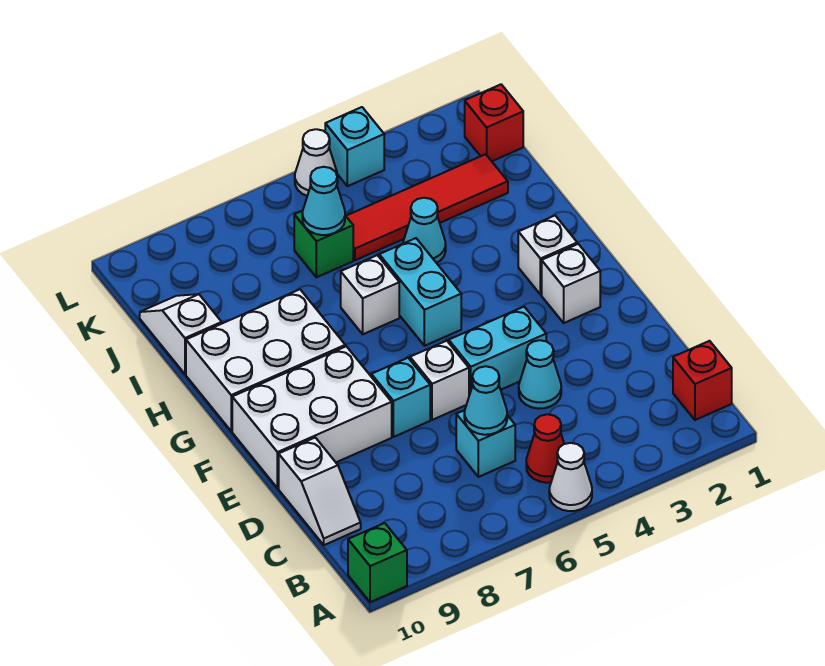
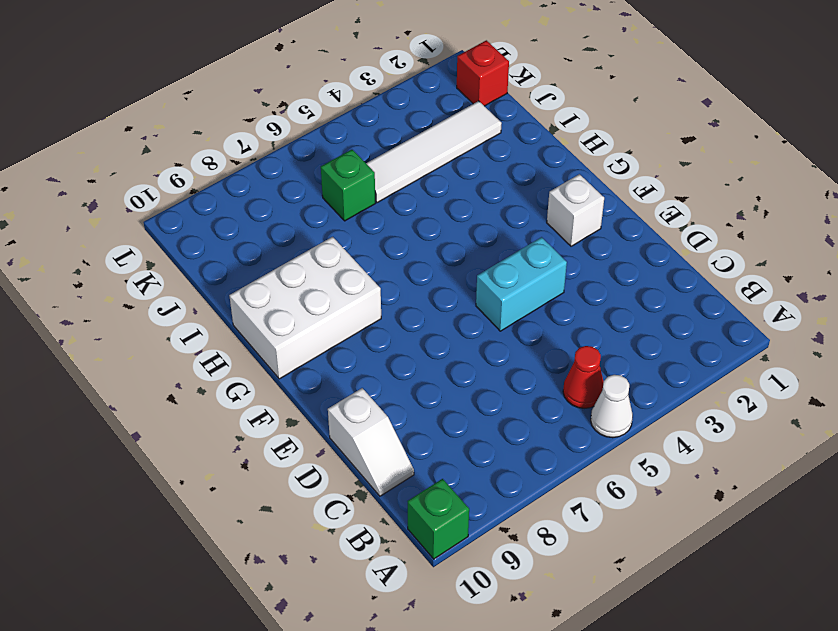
white 1x4 tile [366,101,502,203] -> red 1x4 tile [346,154,508,260]
none -> red 1x1 brick [673,341,732,420]
none -> cyan 1x1 brick [456,410,515,477]
none -> cyan 1x1 cone [519,340,561,409]

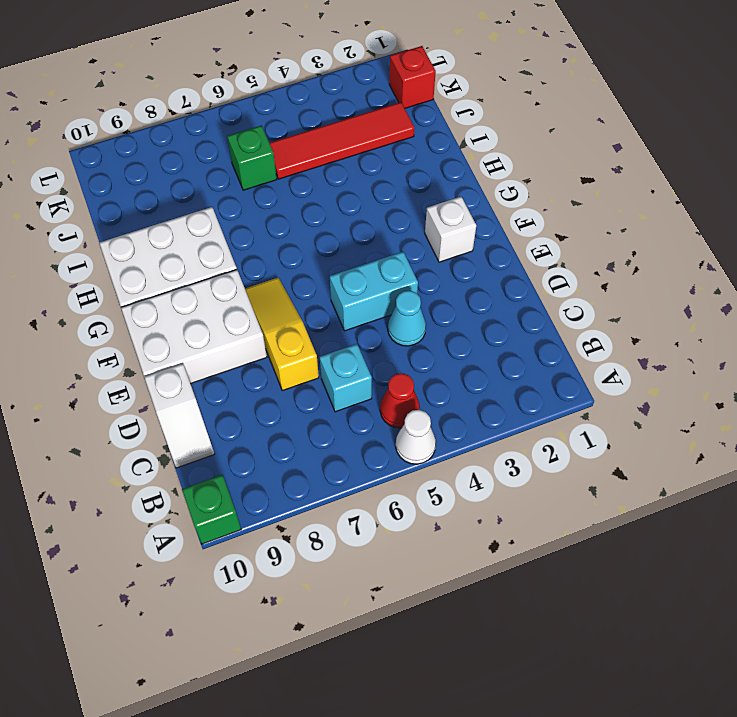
yellow 1x3 slope [245,278,319,391] -> cyan 1x1 brick [371,358,430,437]
none -> red 1x1 brick [673,341,732,420]
none -> white 1x1 brick [410,341,469,420]
none -> white 1x1 brick [518,216,577,295]

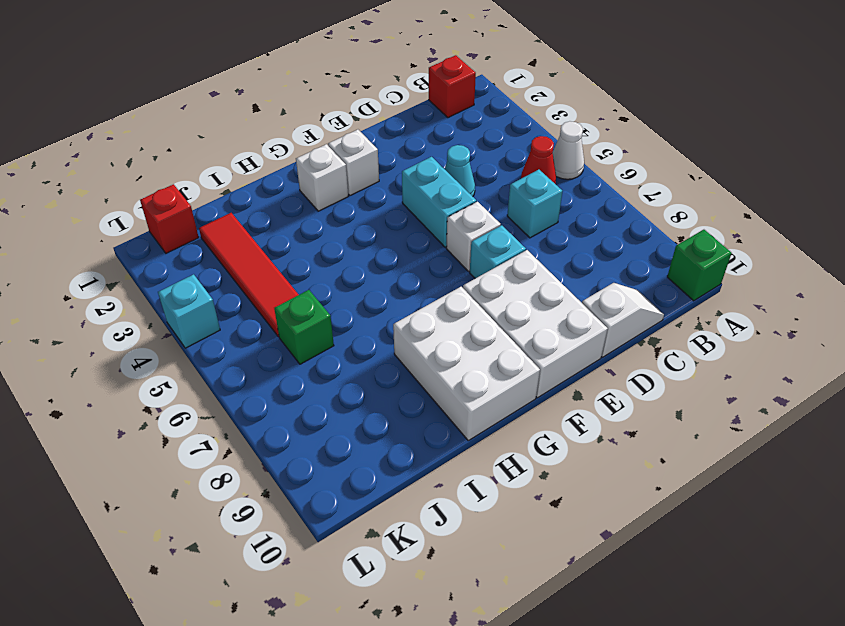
none -> cyan 1x2 brick [379,238,461,346]
none -> white 1x1 brick [341,255,399,334]
none -> cyan 1x1 cone [403,198,446,263]

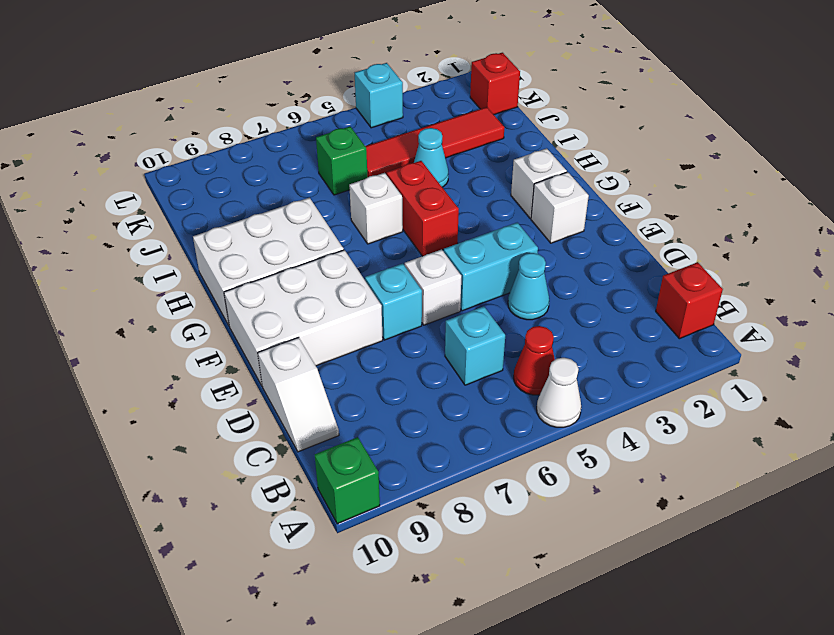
red 1x2 brick [387,161,459,256] -> cyan 1x2 brick [379,238,461,346]
none -> white 1x2 slope [140,294,222,374]
none -> white 1x1 cone [295,129,338,196]
none -> cyan 1x1 cone [464,366,507,435]

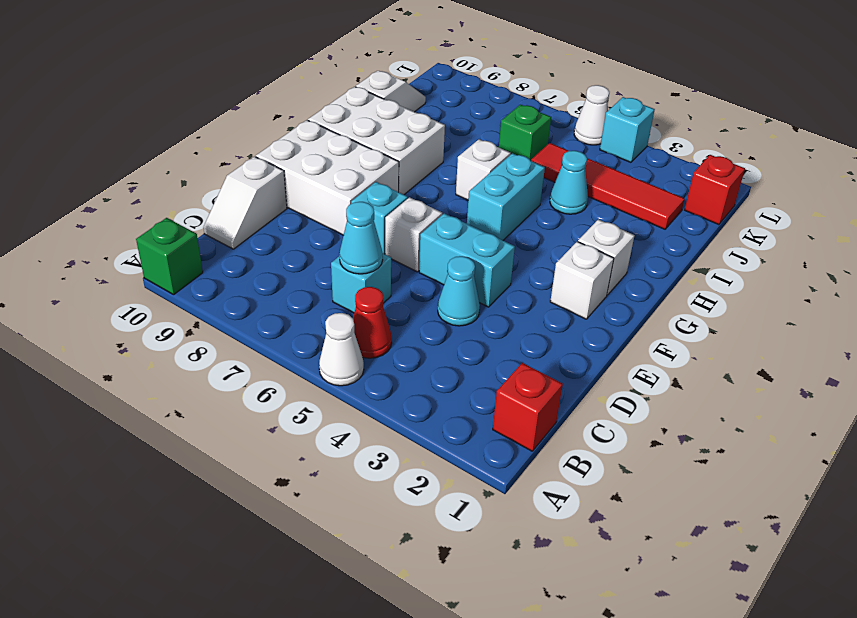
none -> cyan 1x1 cone [302,167,345,235]

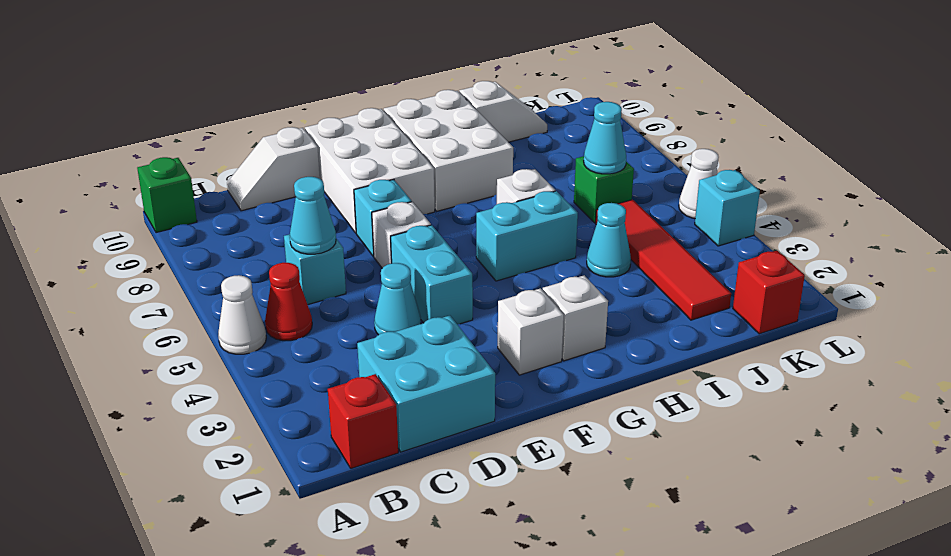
cyan 2x2 brick [357,316,495,452] -> none

